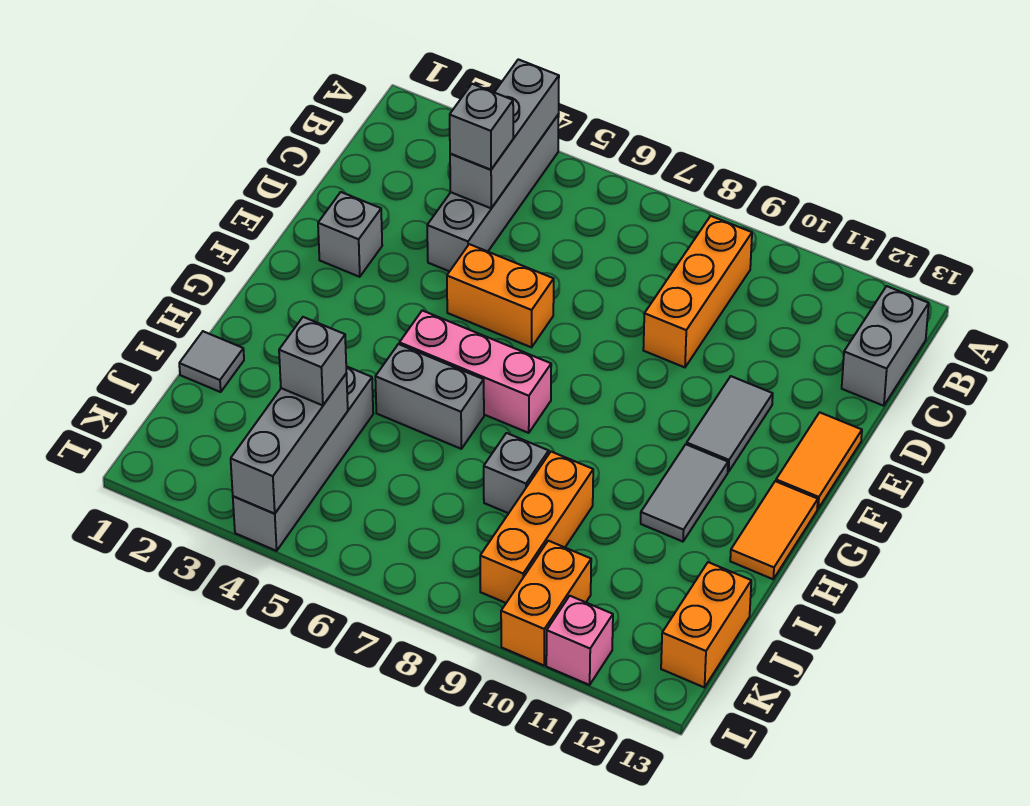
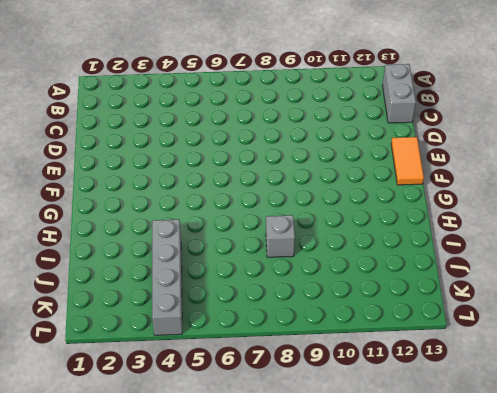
none -> grey 1x4 brick [427,115,559,271]
none -> orange 1x3 brick [643,216,752,367]
none -> grey 1x1 brick [318,192,382,277]

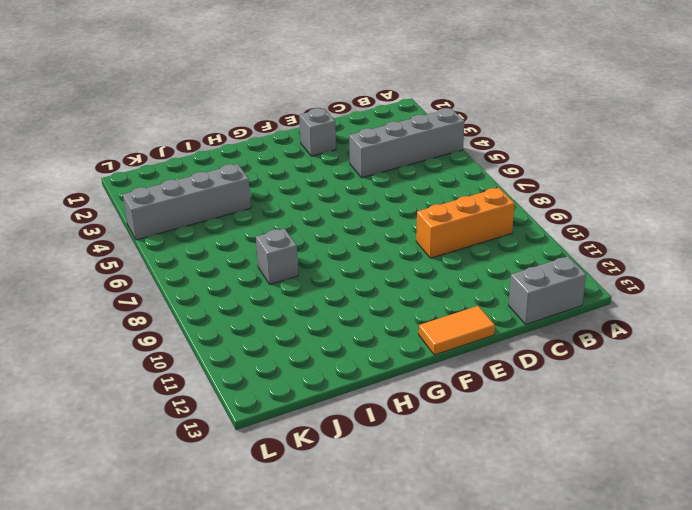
none -> orange 1x2 brick [447,244,554,347]
none -> grey 1x2 tile [687,376,773,472]
none -> pink 1x3 brick [399,310,551,433]

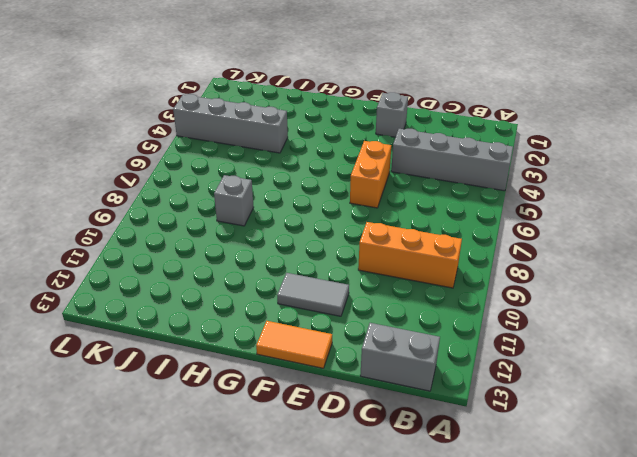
none -> pink 1x3 brick [399,310,551,433]
none -> grey 1x2 tile [641,444,728,542]
none -> orange 1x2 tile [730,481,818,579]

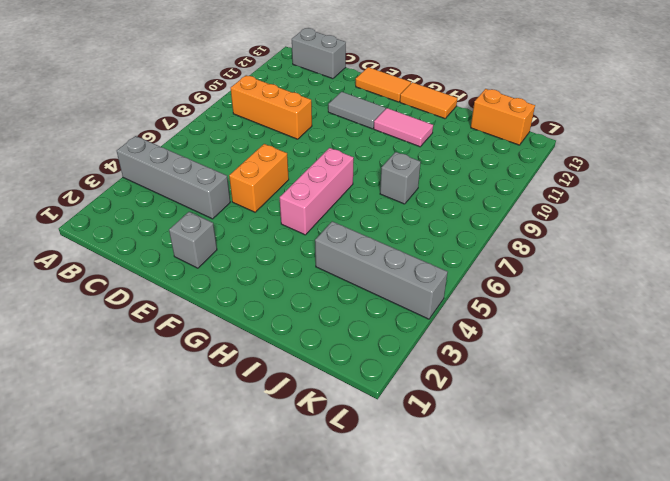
pink 1x2 tile [374,108,433,147] -> grey 1x2 tile [641,444,728,542]
none -> grey 1x2 brick [375,344,484,449]
none -> grey 1x1 tile [179,331,244,392]
none -> orange 1x3 brick [480,452,593,603]

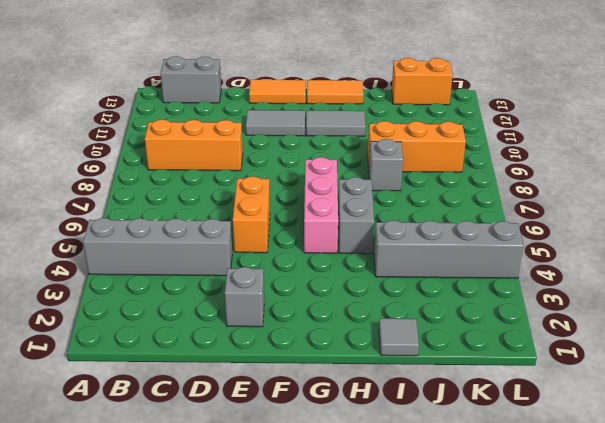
none -> orange 1x2 brick [501,541,591,665]
none -> pink 1x1 brick [546,596,613,685]
none -> grey 1x3 brick [450,59,559,208]

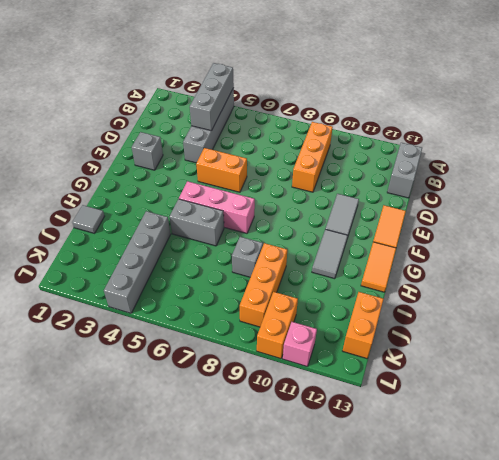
none -> grey 1x3 brick [231,373,348,514]
none -> grey 1x1 brick [450,84,513,170]
none -> grey 1x1 brick [279,317,346,405]

